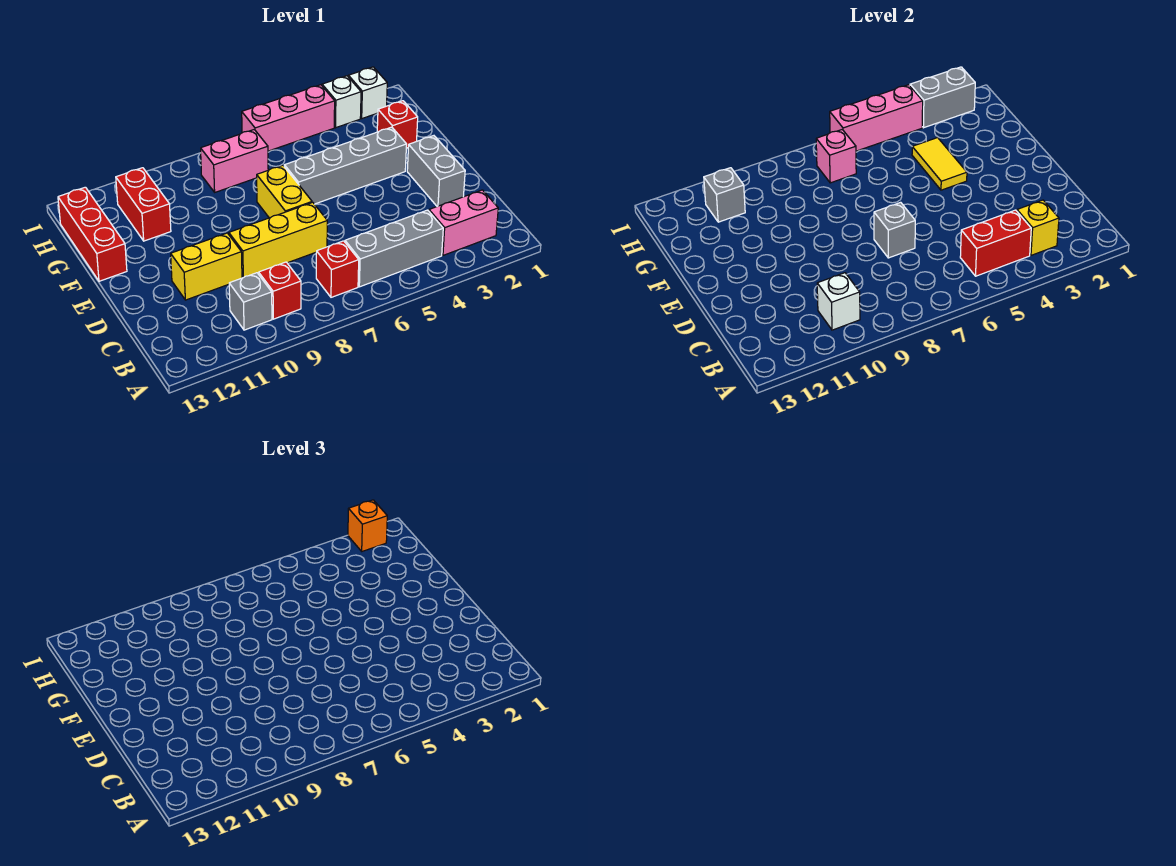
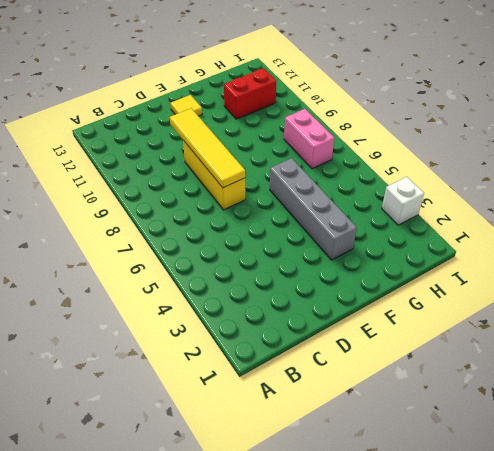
yellow 1x4 tile [170,108,245,188] -> grey 1x1 brick [874,202,915,258]
yellow 1x1 tile [171,95,202,116] -> none
none -> pink 1x2 brick [429,190,498,255]
none -> grey 1x3 brick [345,210,443,287]
none -> red 1x1 brick [316,241,359,297]

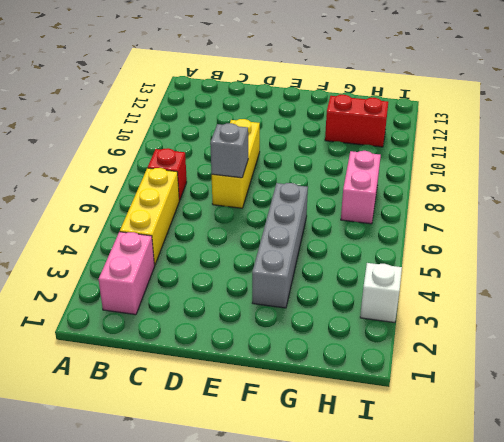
yellow 1x3 brick [120,168,179,265] -> grey 1x3 brick [345,210,443,287]
none -> red 1x1 brick [259,262,301,319]
none -> grey 1x1 brick [229,273,272,330]
none -> grey 1x2 brick [407,136,465,206]

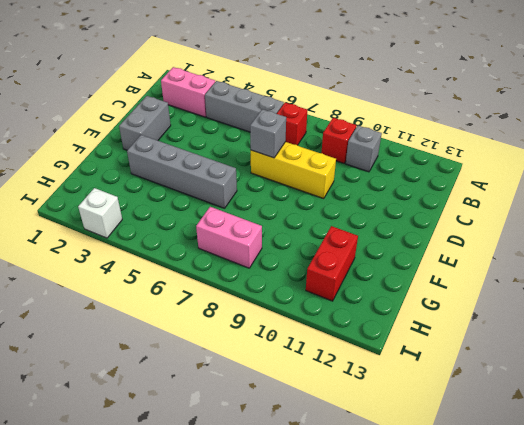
none -> yellow 1x2 brick [171,233,242,300]
none -> yellow 1x2 brick [257,165,312,218]
none -> red 1x3 brick [58,187,127,281]

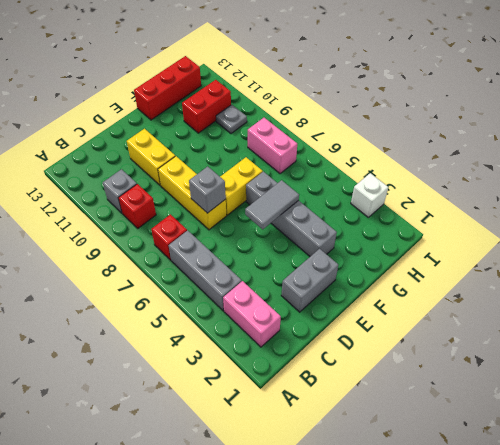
grey 1x2 tile [245,180,299,229] -> none
grey 1x1 plate [216,105,247,133] -> none
none -> red 1x1 brick [377,101,418,148]
none -> white 1x1 brick [348,67,387,118]
none -> pink 1x3 brick [242,85,335,151]

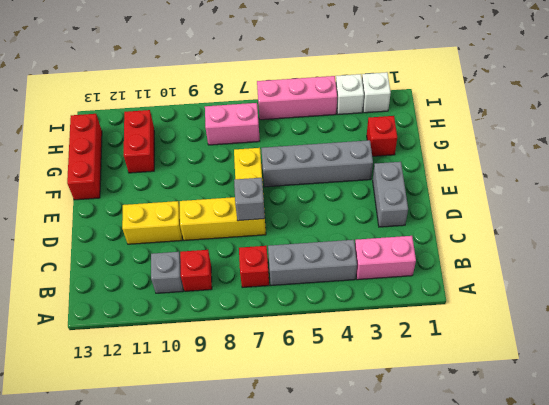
none -> yellow 1x1 brick [1017,200,1059,255]
none -> red 1x2 brick [960,210,1031,276]
none -> white 1x1 brick [817,273,860,330]

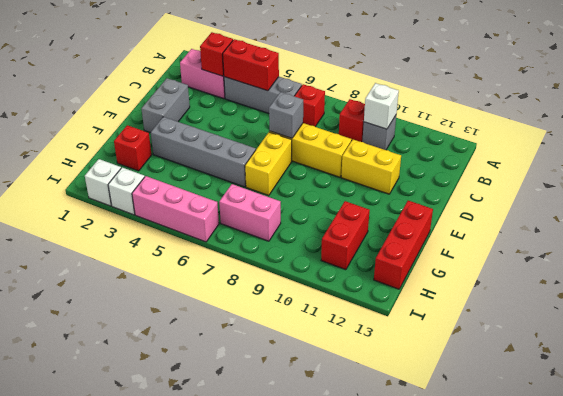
red 1x1 brick [200,32,233,76] -> yellow 1x1 brick [1017,200,1059,255]
none -> yellow 1x2 tile [912,138,967,190]
none -> pink 1x1 brick [816,130,856,183]
none -> grey 1x1 brick [704,168,745,222]

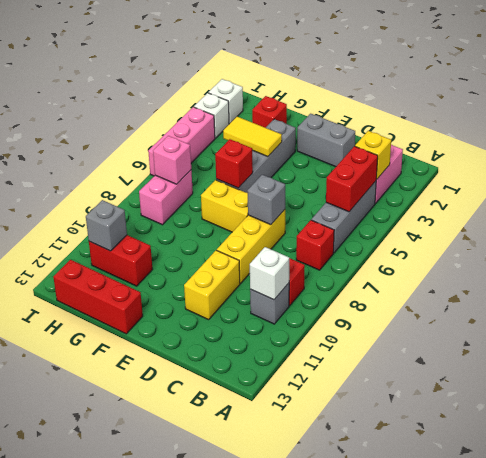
red 1x1 brick [215,139,253,188] -> none
none -> grey 1x2 brick [910,67,975,128]
none -> pink 1x3 brick [830,85,923,151]
none -> orange 1x1 brick [348,500,387,551]

